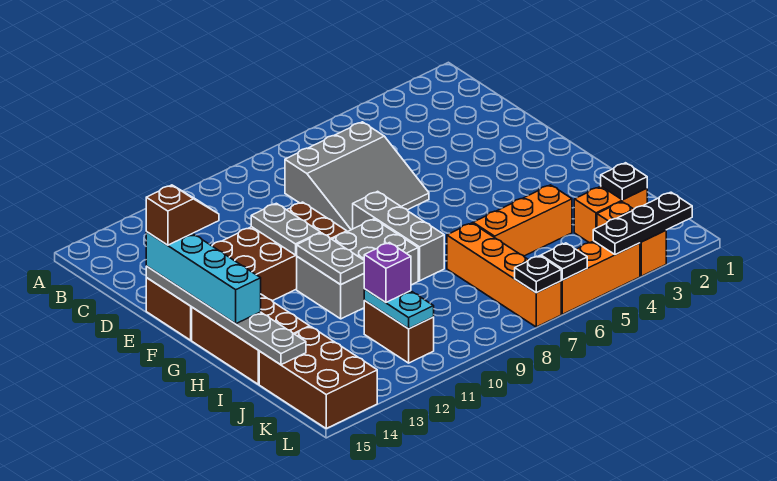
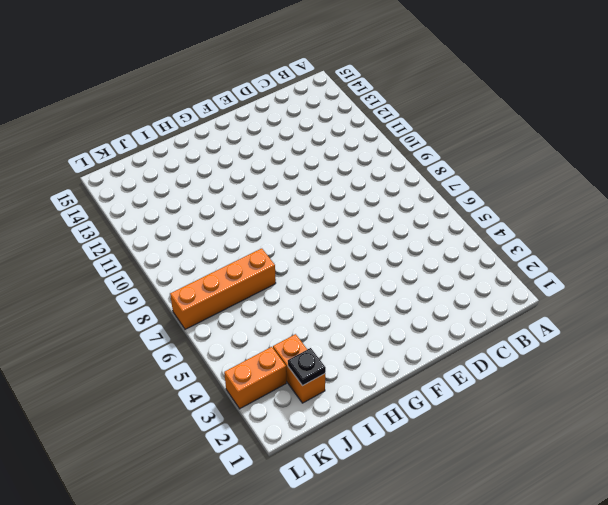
none -> grey 3x3 slope [285,122,429,232]
none -> brown 2x6 brick [146,202,347,340]
none -> grey 1x3 brick [353,191,444,281]

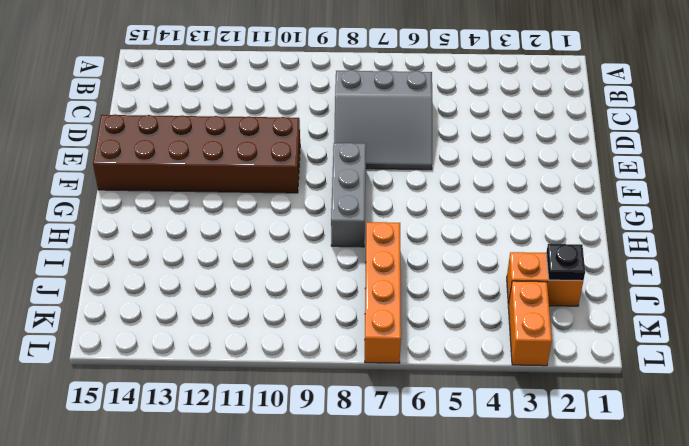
none -> grey 2x3 brick [297,219,418,319]
none -> brown 2x3 brick [192,294,310,384]
none -> orange 1x3 brick [473,185,572,256]

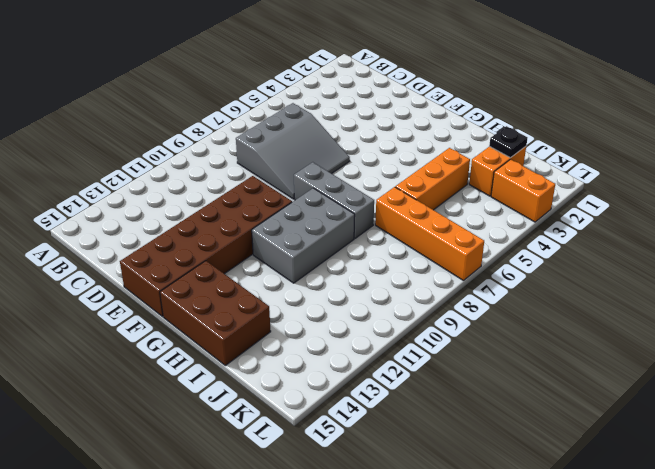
none -> brown 1x2 brick [364,301,434,363]
none -> brown 2x3 brick [259,327,377,428]
none -> orange 1x3 brick [561,241,640,314]

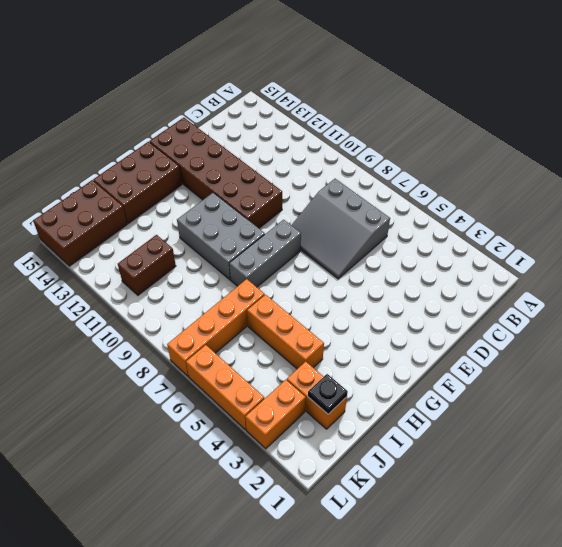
none -> grey 1x2 plate [251,203,320,255]
none -> grey 1x6 plate [146,266,306,365]
none -> grey 1x2 plate [297,233,364,284]

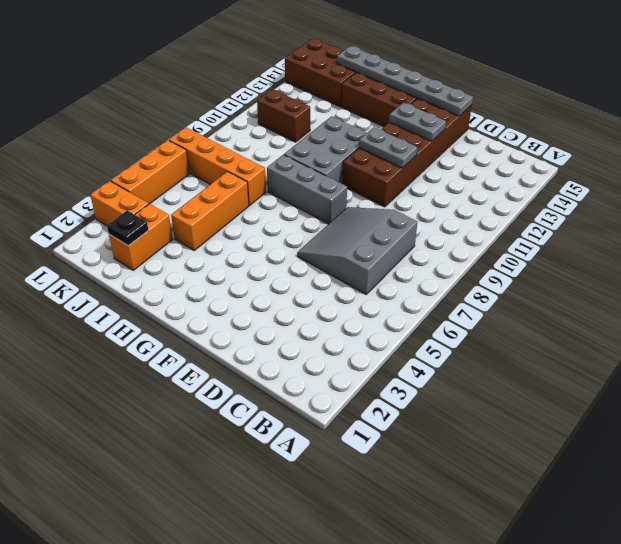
grey 1x2 plate [389,103,446,141] -> grey 1x2 plate moved to [297,233,364,284]
none -> cyan 1x2 plate [364,289,434,329]
none -> black 1x3 plate [593,192,692,254]
none -> black 1x1 plate [541,243,587,280]

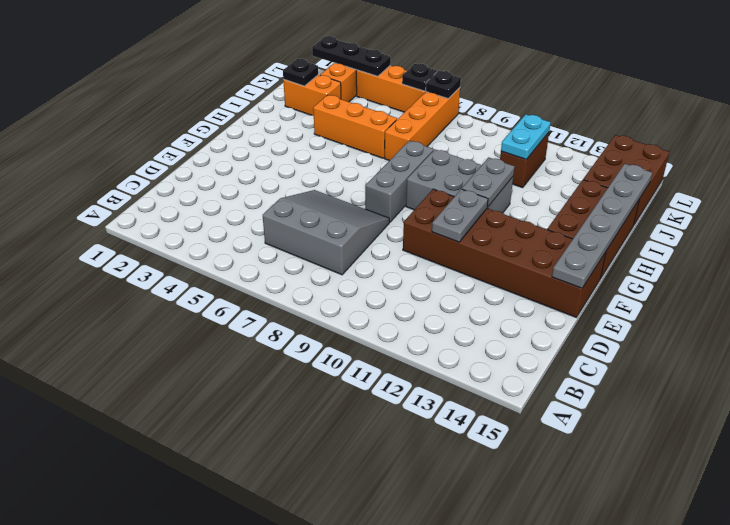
none -> cyan 1x4 brick [146,232,261,324]
none -> purple 1x1 brick [364,243,411,302]
none -> brown 1x2 slope [146,185,219,245]

